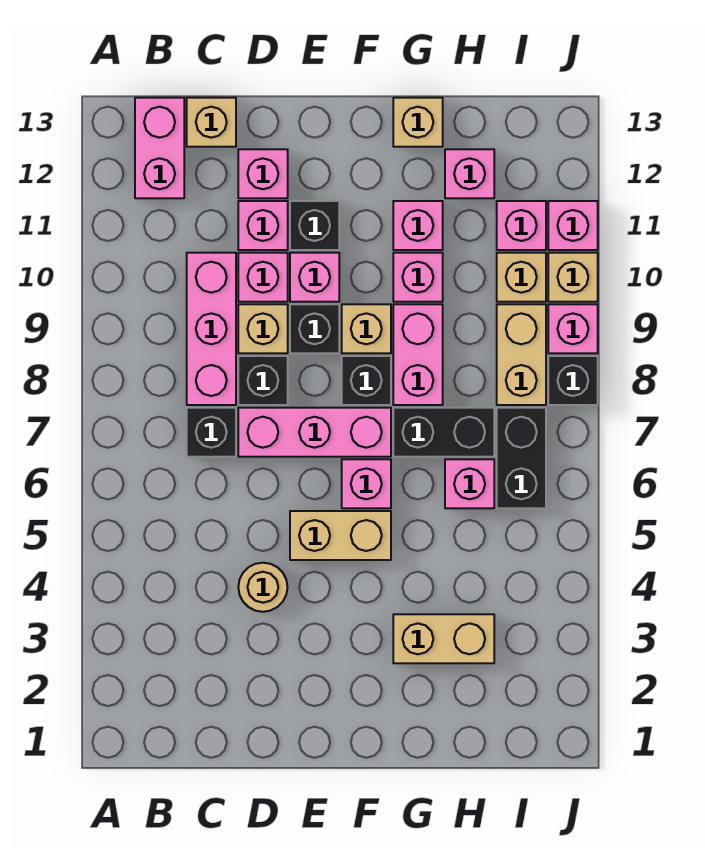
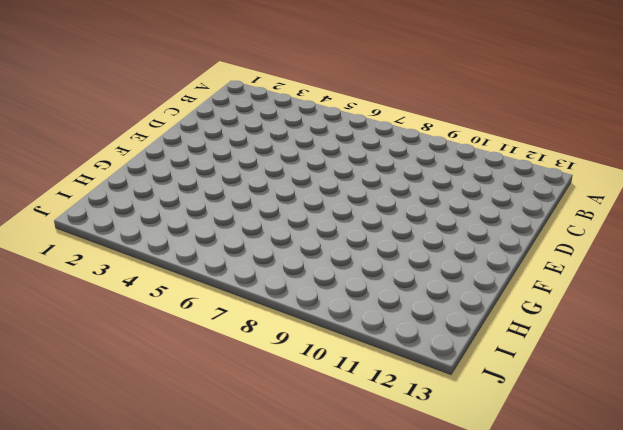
none -> pink 1x2 brick [135,98,184,198]
none -> black 1x1 brick [187,408,236,457]
none -> pink 1x3 brick [187,253,236,405]
none -> tan 1x1 brick [187,98,236,147]

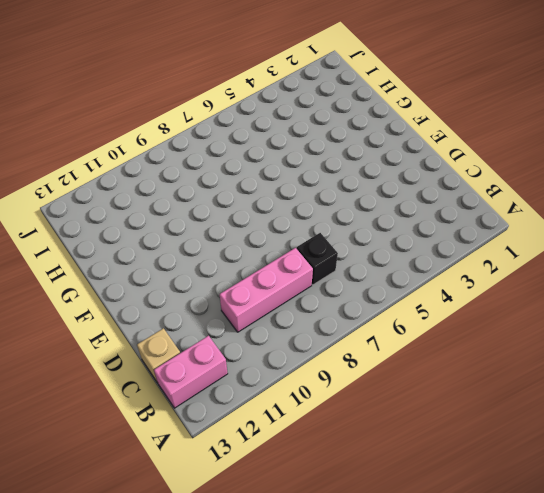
none -> tan 1x1 round brick [238,563,287,612]
none -> pink 1x3 brick [238,408,391,457]
none -> black 1x1 brick [238,356,288,405]
none -> tan 1x1 brick [238,304,288,353]

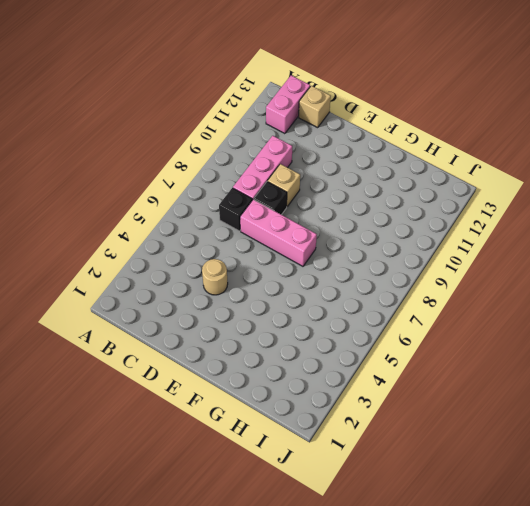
none -> pink 1x1 brick [238,253,288,302]
none -> pink 1x1 brick [238,201,288,250]
none -> pink 1x1 brick [238,149,288,198]
none -> tan 1x2 brick [290,511,391,560]

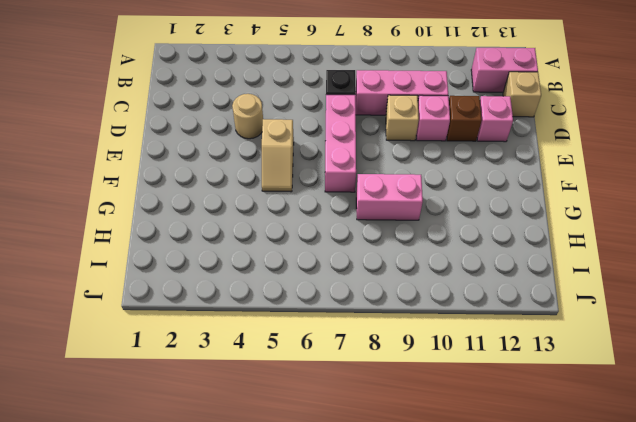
brown 1x1 brick [447,96,482,141] -> pink 1x1 brick [238,201,288,250]
tan 1x2 slope [262,119,294,192] -> tan 1x2 brick [290,511,391,560]
none -> black 1x1 brick [238,356,288,405]
none -> black 1x1 brick [290,304,339,353]
none -> pink 1x1 brick [290,253,339,302]
none -> black 1x1 brick [290,201,339,250]

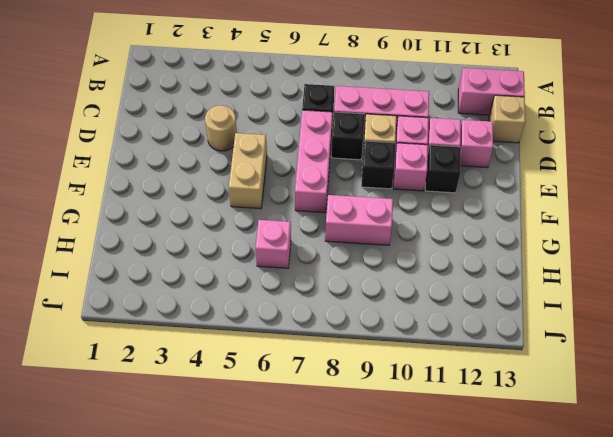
none -> pink 1x1 brick [342,459,391,508]
none -> black 1x1 brick [342,356,391,405]
none -> tan 1x1 brick [342,304,391,353]
none -> tan 1x2 brick [393,614,494,663]

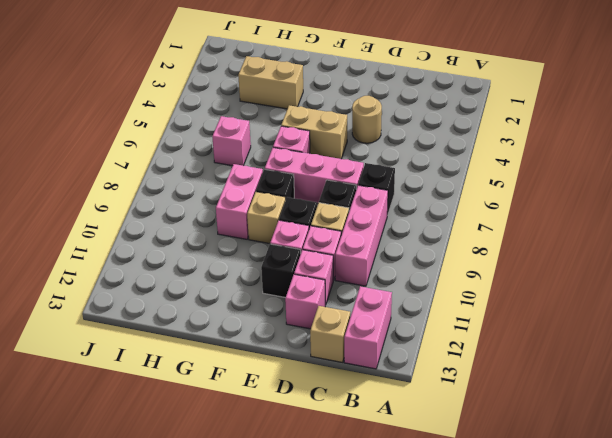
none -> black 1x2 brick [393,408,494,457]
none -> pink 1x1 brick [393,253,443,302]
none -> pink 1x1 brick [393,201,443,250]
none -> tan 1x1 brick [393,98,443,147]

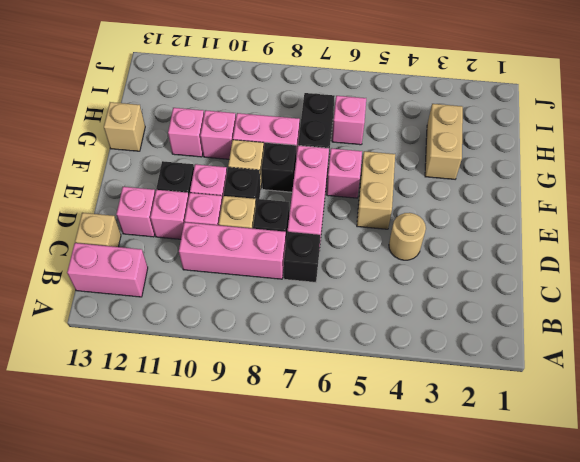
none -> pink 1x1 brick [445,149,494,198]
none -> black 1x2 brick [497,408,546,508]
none -> tan 1x2 brick [497,304,546,405]
none -> tan 1x1 brick [497,253,546,302]

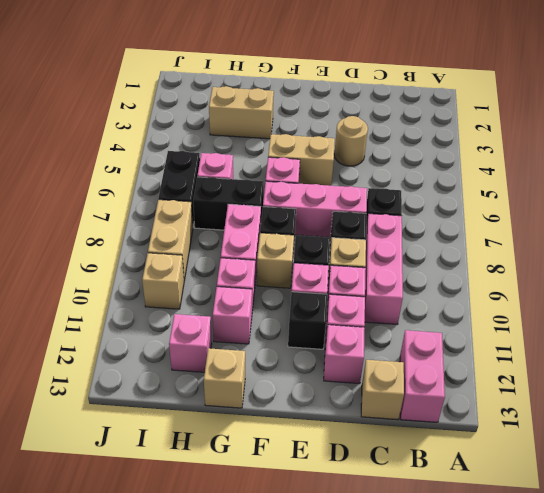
none -> pink 1x1 brick [497,201,546,250]
none -> black 1x1 brick [548,356,598,405]
none -> pink 1x1 brick [548,304,598,353]
none -> tan 1x1 brick [548,253,598,302]

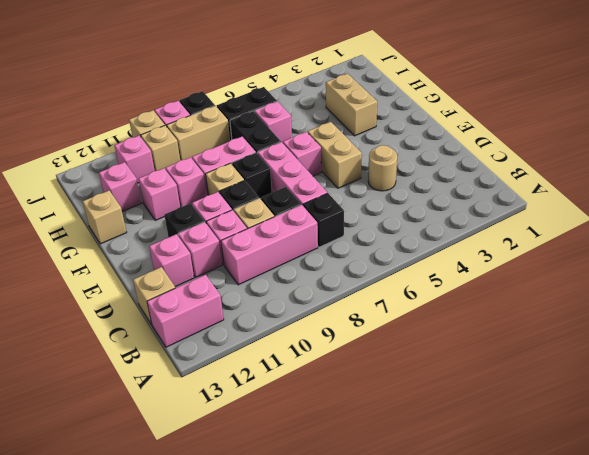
none -> pink 1x1 brick [548,201,598,250]

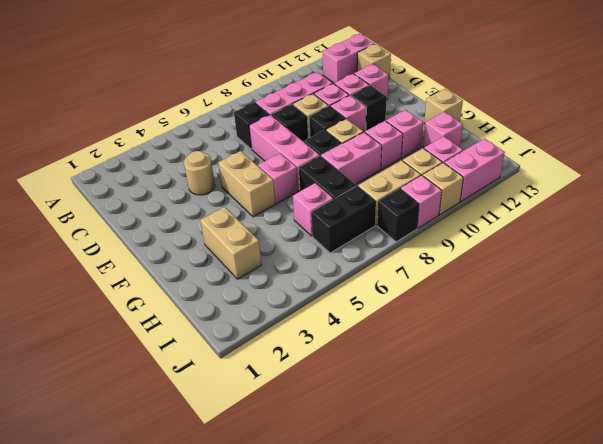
pink 1x2 brick [444,139,505,202] -> pink 1x1 brick [548,201,598,250]

